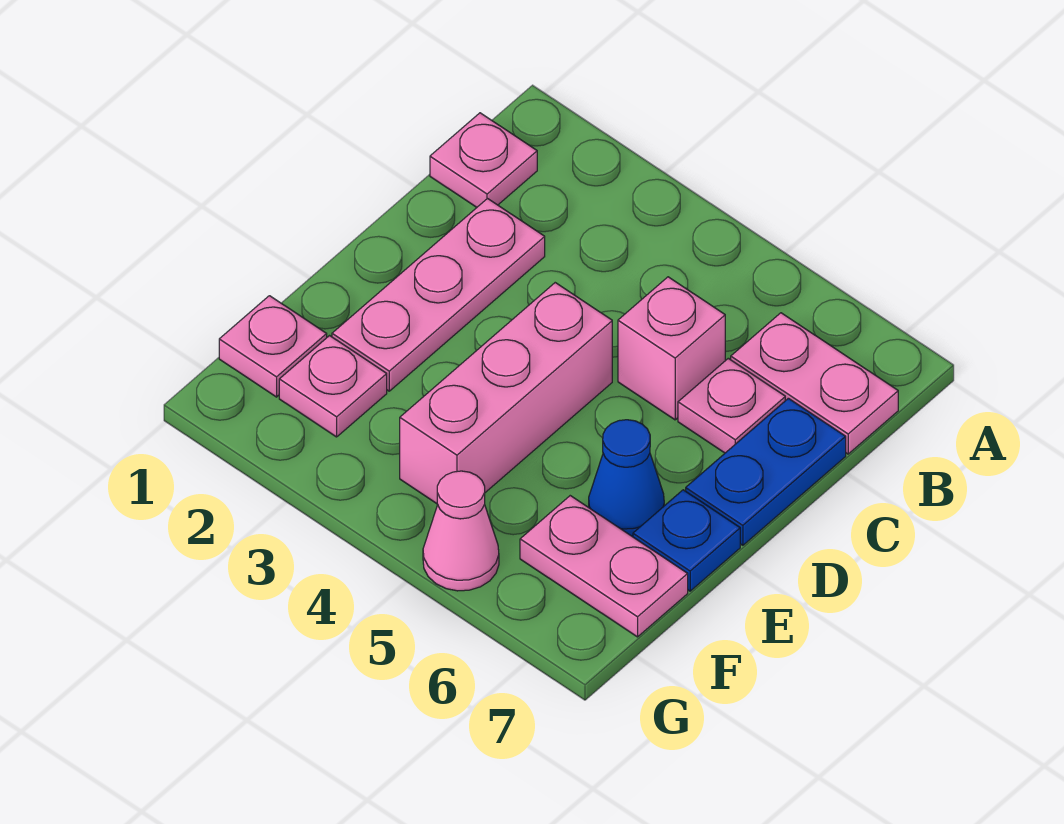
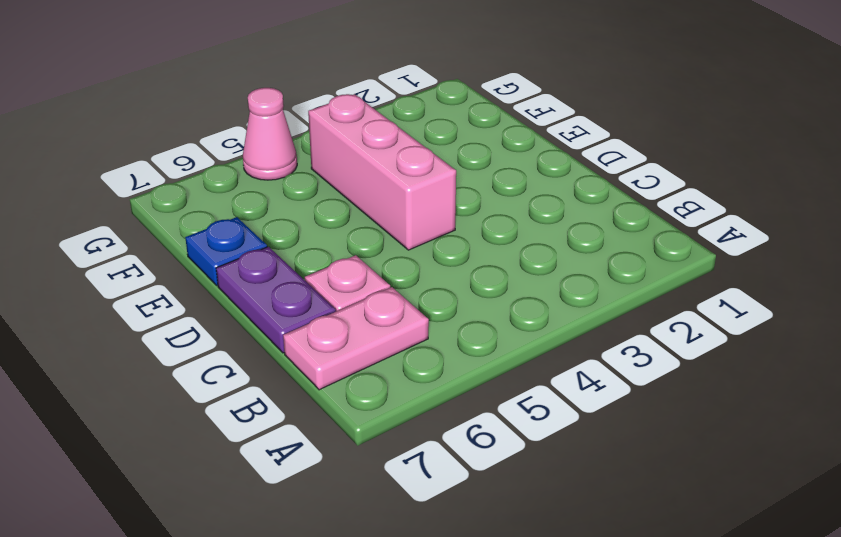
purple 1x2 plate [216,247,336,353] -> blue 1x2 plate [686,398,846,545]
none -> pink 1x1 plate [430,113,537,207]
none -> pink 1x3 plate [332,199,545,391]
none -> pink 1x1 brick [618,277,725,420]

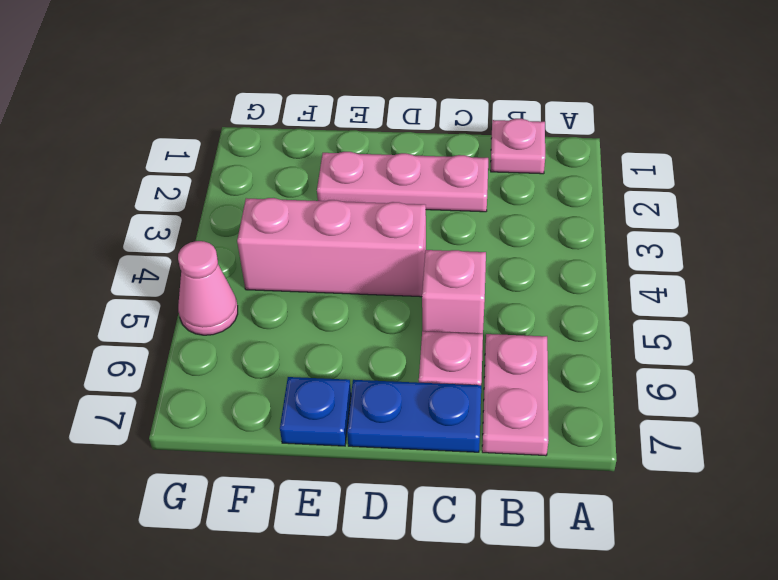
none -> blue 1x1 cone [589,420,664,537]
none -> pink 1x1 plate [219,296,327,397]
none -> pink 1x1 plate [279,336,387,437]

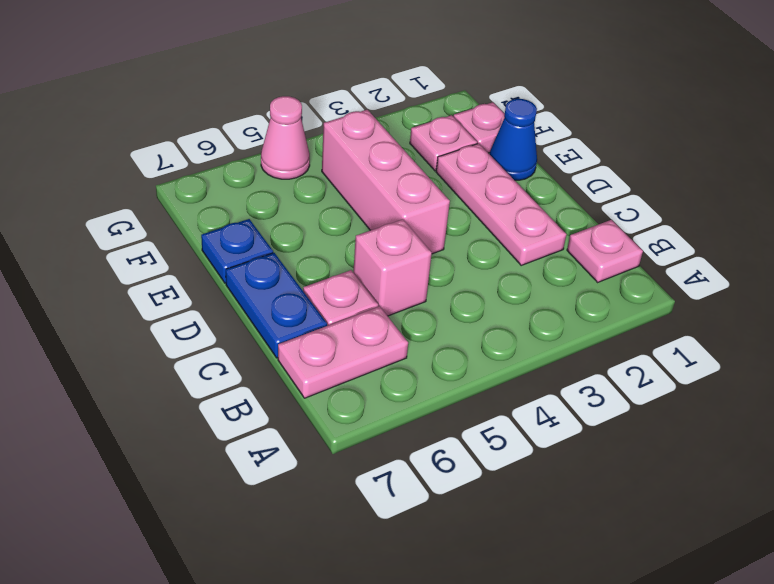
blue 1x1 cone [489,99,537,180] -> blue 1x1 cone moved to [589,420,664,537]
none -> pink 1x2 plate [520,496,688,637]

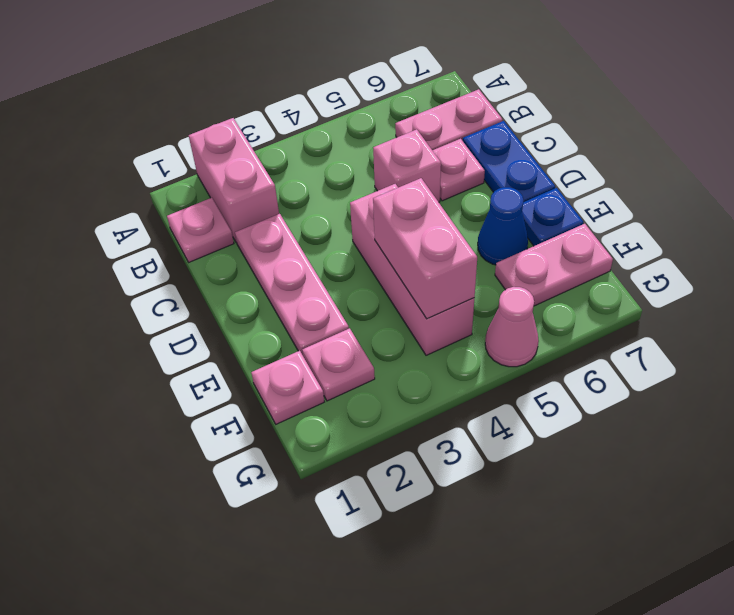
pink 1x2 brick [189,118,279,243] -> none
pink 1x2 brick [373,178,477,319] -> none

